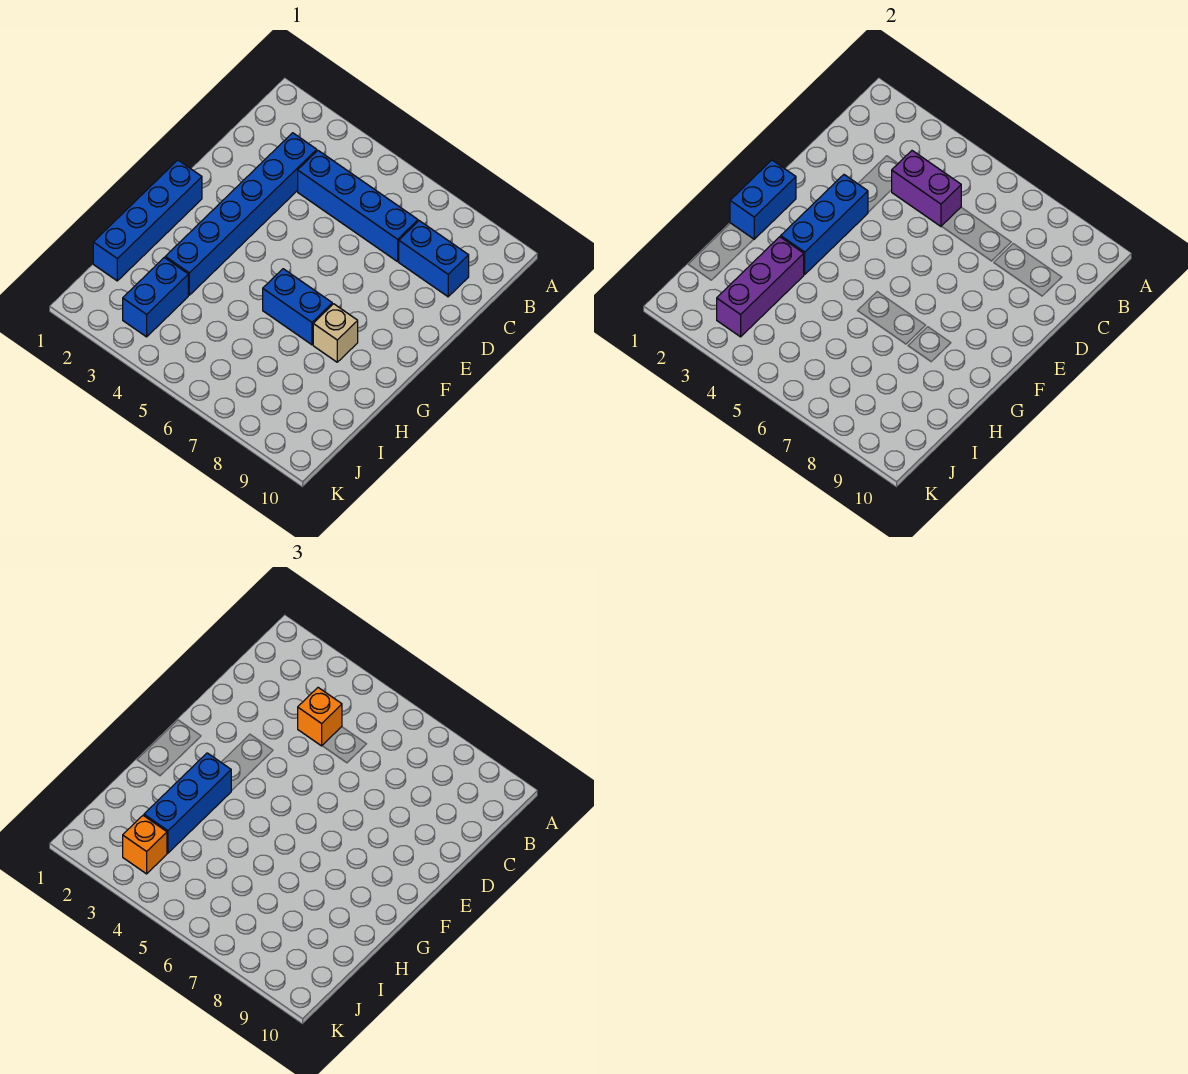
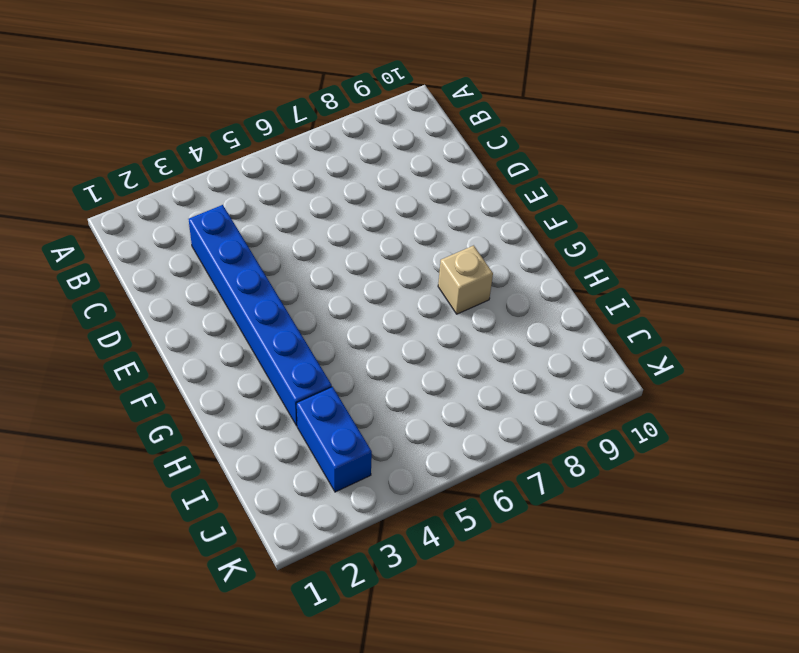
none -> blue 1x4 brick [298,151,418,262]
none -> blue 1x2 brick [399,221,469,297]
none -> blue 1x4 brick [93,160,202,281]

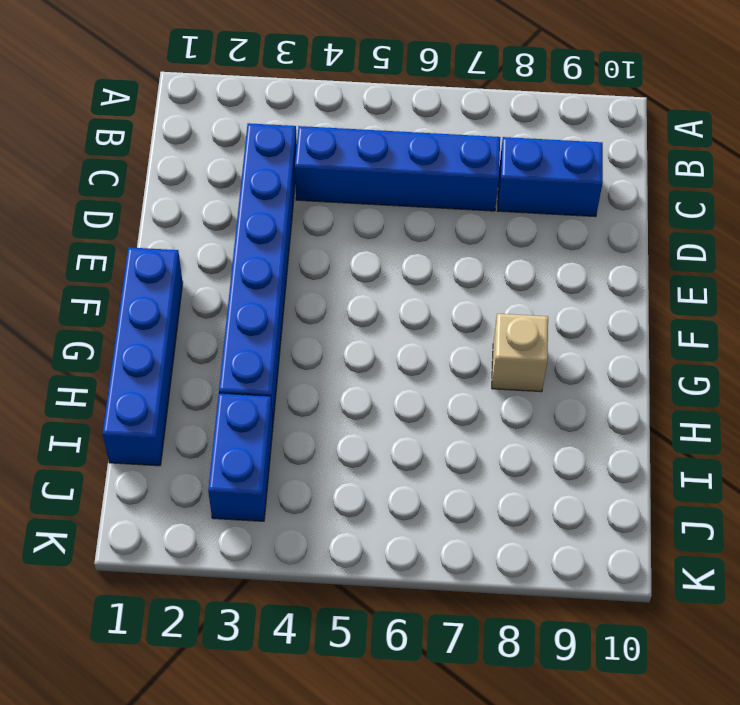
none -> blue 1x2 brick [263,269,332,345]
none -> purple 1x2 brick [892,151,961,226]
none -> blue 1x3 brick [781,175,868,274]

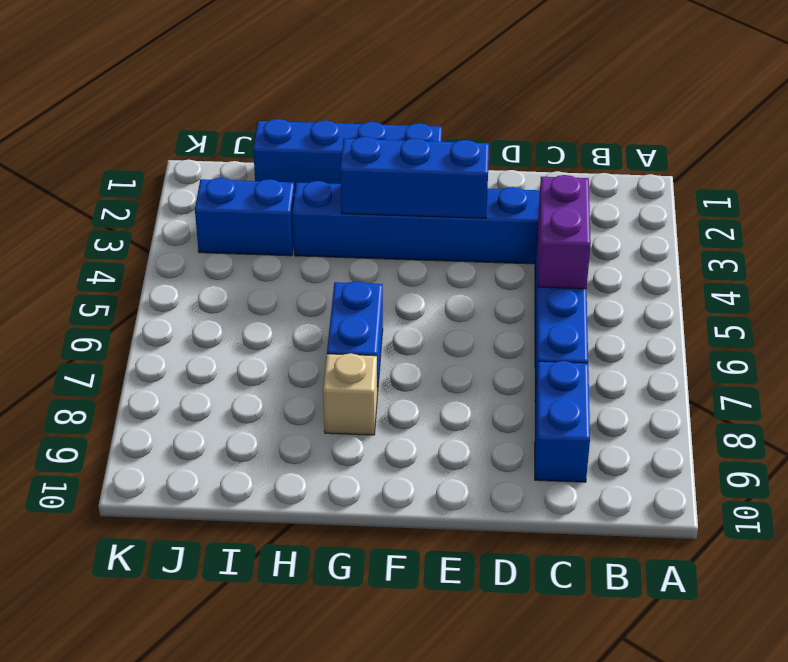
none -> blue 1x2 brick [730,160,796,239]
none -> purple 1x3 brick [717,237,804,337]
none -> orange 1x1 brick [298,688,342,746]

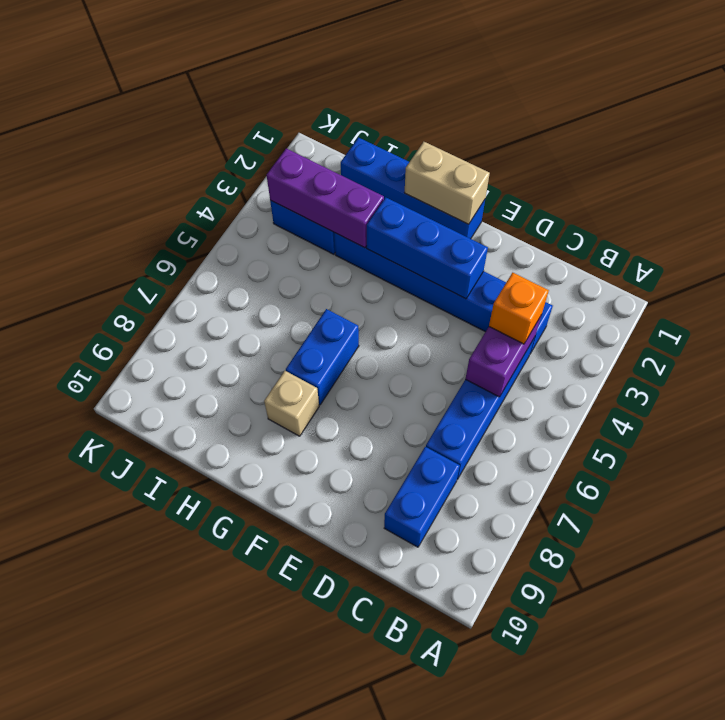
tan 1x2 brick [405,142,490,224] -> blue 1x2 brick [730,160,796,239]
none -> blue 1x3 brick [144,753,231,853]
none -> orange 1x1 brick [123,816,167,874]

